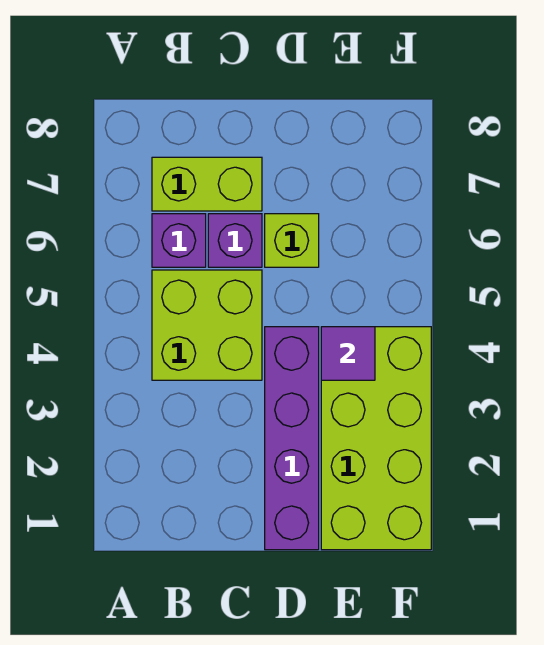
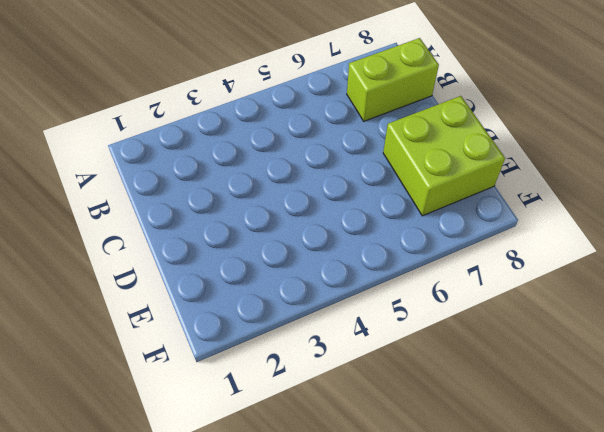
lime 1x2 brick [347,38,439,121] -> lime 1x2 brick turned to [152,157,262,211]
lime 2x2 brick [383,96,505,216] -> lime 2x2 brick moved to [152,270,262,380]
none -> purple 1x1 brick [152,214,206,267]
none -> purple 1x1 brick [208,214,262,267]

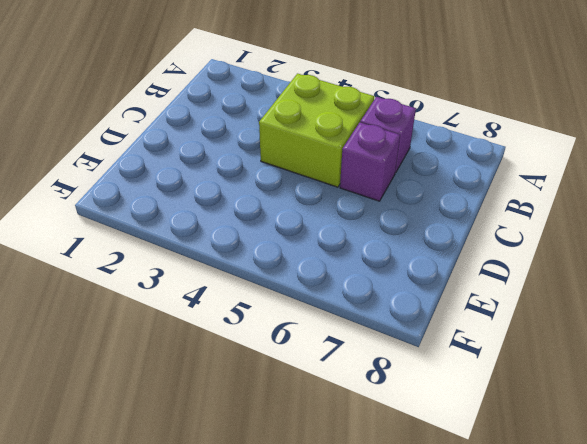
none -> lime 1x2 brick [152,157,262,211]
none -> purple 1x4 brick [265,327,319,550]

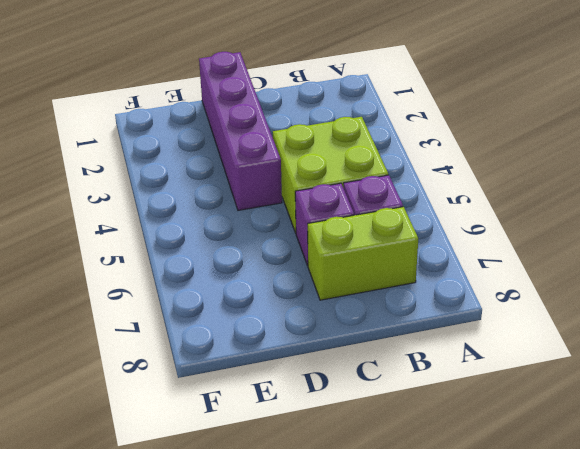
none -> lime 1x1 brick [265,214,319,267]
none -> lime 2x4 brick [321,327,431,550]

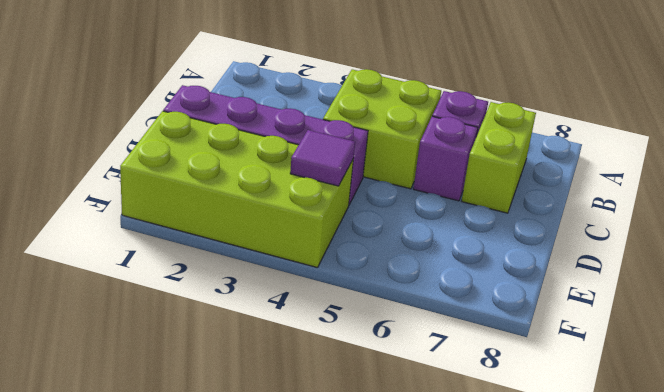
none -> lime 1x1 brick [265,214,319,267]

